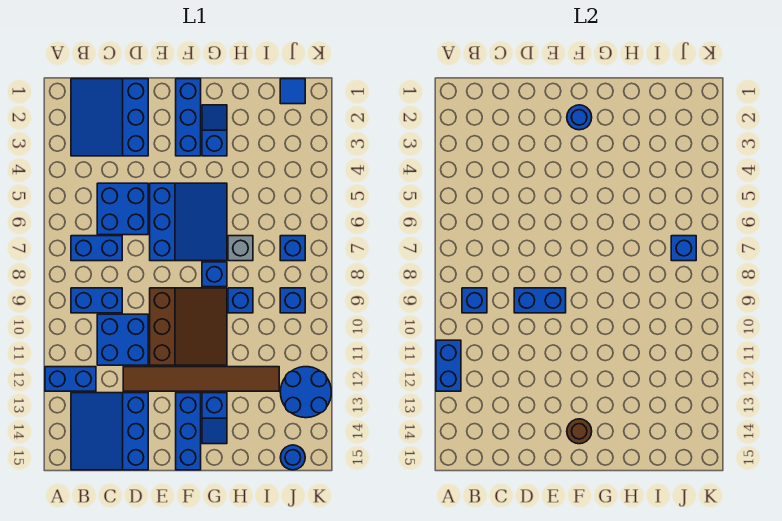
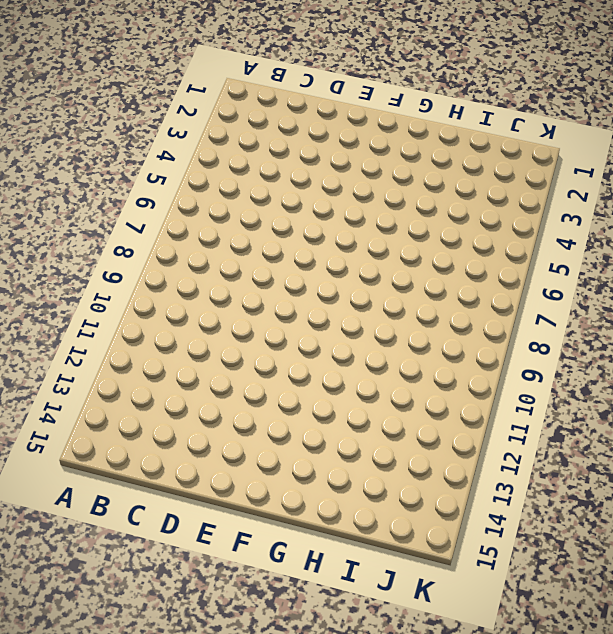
none -> blue 1x2 brick [45,367,96,391]
none -> blue 3x3 slope [71,79,148,156]
none -> blue 1x2 brick [71,236,122,261]

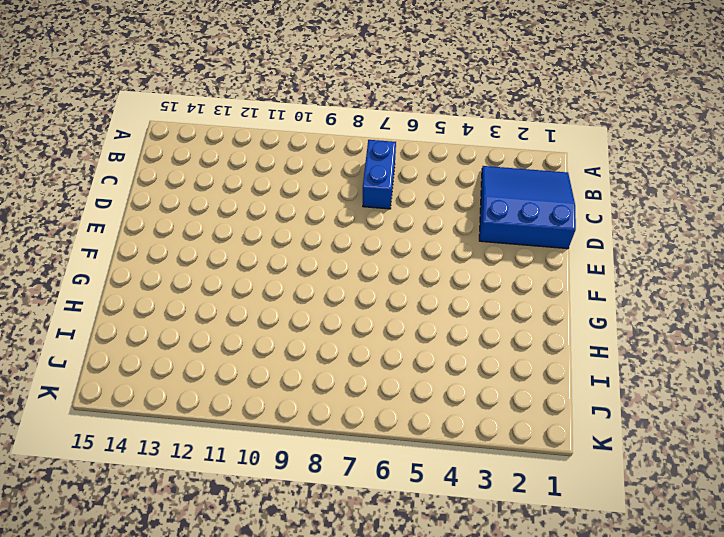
none -> blue 1x2 brick [45,367,96,391]
none -> blue 1x2 brick [71,288,122,313]
none -> blue 3x3 slope [71,393,148,470]

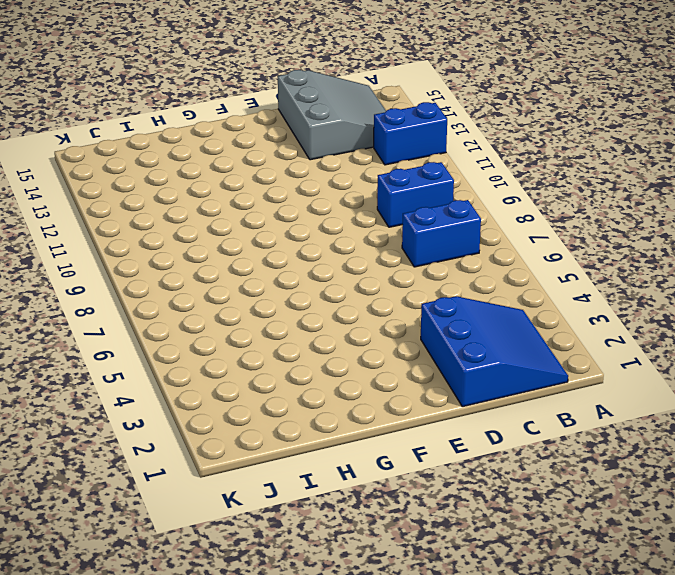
grey 3x3 slope [278,70,386,160] -> blue 3x3 slope [71,393,148,470]
none -> blue 2x2 brick [97,183,148,235]
none -> blue 2x2 brick [97,314,148,365]
none -> brown 1x6 tile [123,367,279,391]

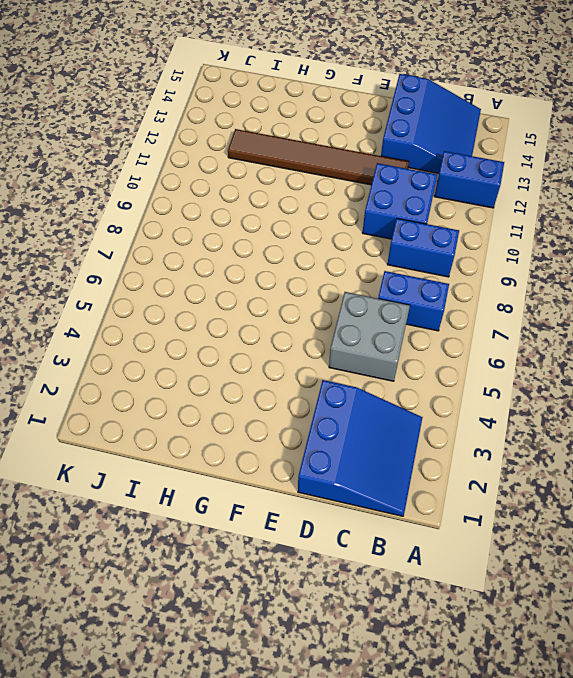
grey 2x2 brick [329,292,410,381] -> blue 2x2 brick [97,183,148,235]
none -> blue 3x3 slope [150,183,227,261]
none -> brown 3x3 slope [150,288,227,365]
none -> blue 1x3 brick [176,79,201,156]

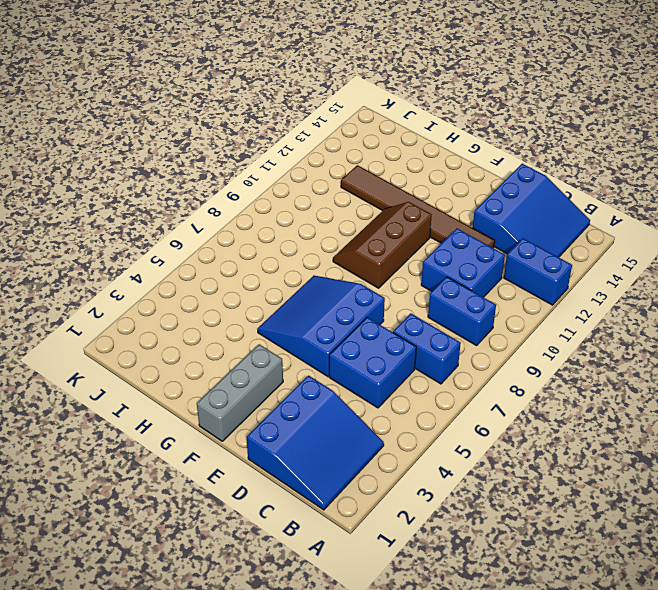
grey 1x3 brick [197,344,283,441] -> blue 1x3 brick [176,79,201,156]
brown 2x3 slope [333,202,432,288] -> brown 3x3 slope [150,288,227,365]
none -> blue 1x3 brick [176,393,201,470]
none -> blue 1x2 slope [202,105,227,156]
none -> blue 1x1 brick [202,262,227,287]

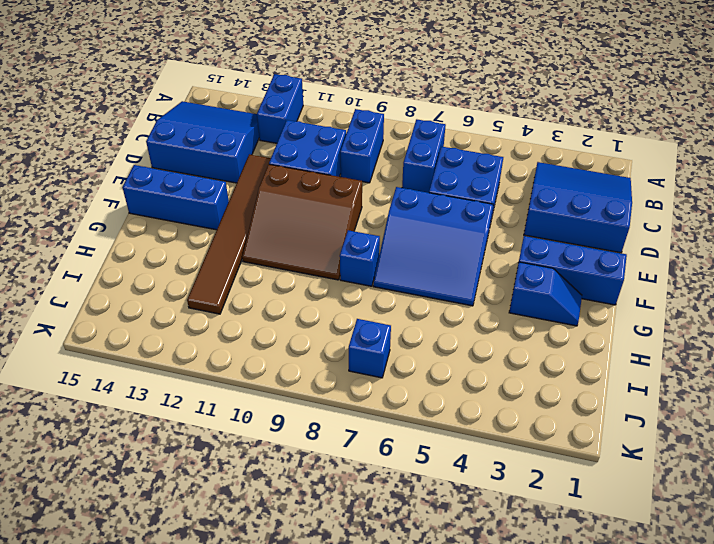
none -> blue 1x2 slope [202,393,227,444]
none -> grey 1x1 brick [228,236,253,261]
none -> blue 1x1 brick [228,288,253,313]

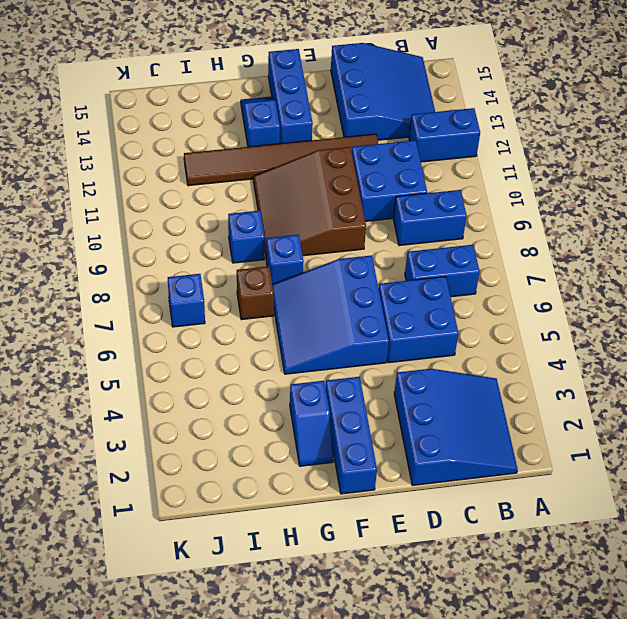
brown 1x1 brick [237,266,274,320] -> grey 1x1 brick [228,236,253,261]
none -> blue 1x1 tile [280,79,305,104]
none -> blue 1x1 brick [280,288,305,313]
none -> blue 2x2 round brick [280,367,331,418]

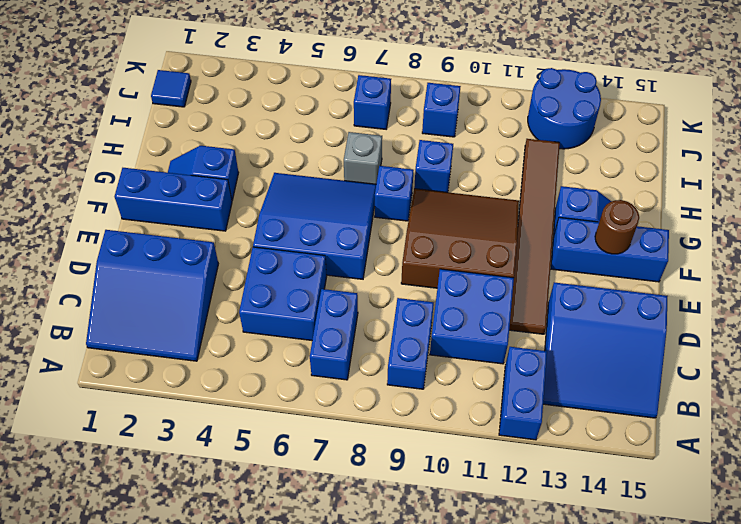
none -> blue 1x1 round brick [280,445,305,470]
none -> blue 1x2 brick [436,340,461,391]
none -> blue 1x1 brick [462,288,487,313]

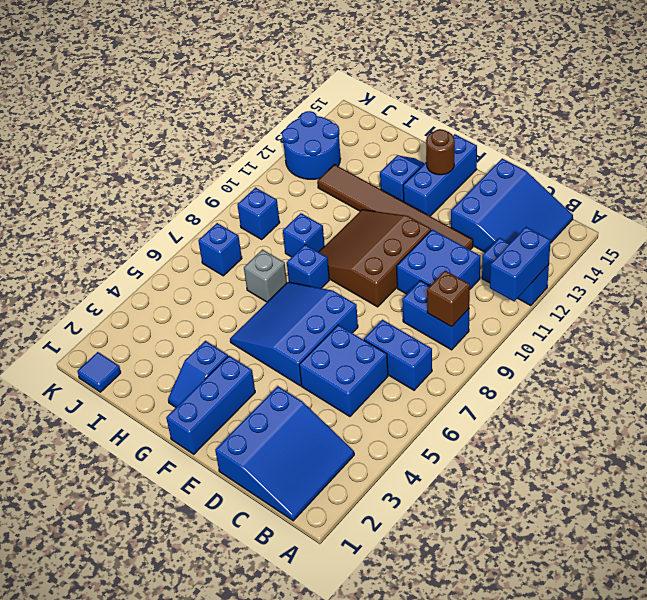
brown 1x1 brick [427,271,470,327] -> blue 1x1 brick [462,288,487,313]
none -> blue 1x1 round brick [280,445,305,470]
none -> blue 1x2 brick [514,288,566,313]
none -> blue 1x1 round brick [567,105,592,130]

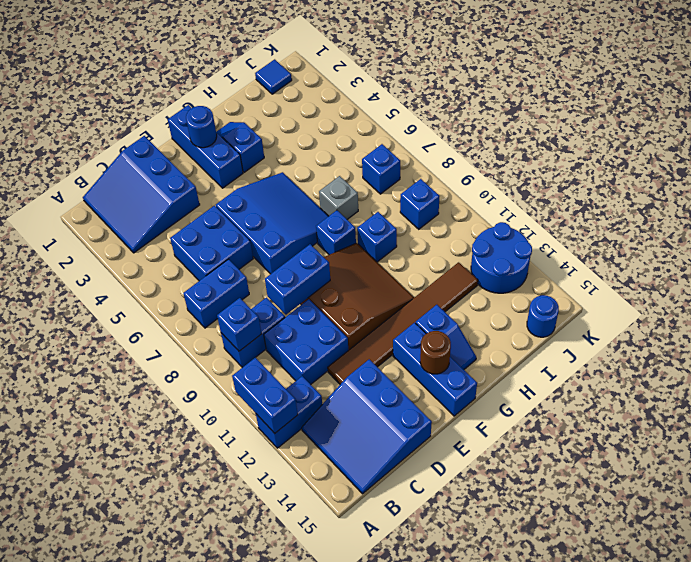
none -> blue 1x1 brick [671,236,696,261]

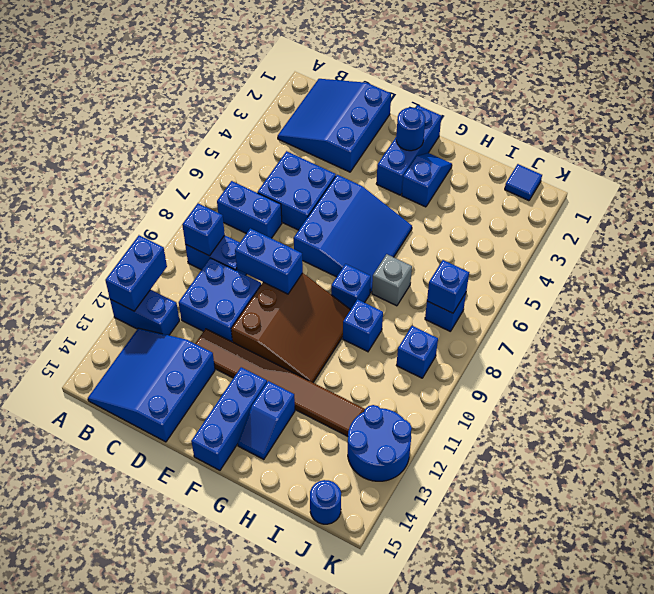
none -> brown 1x1 round brick [567,419,592,444]

